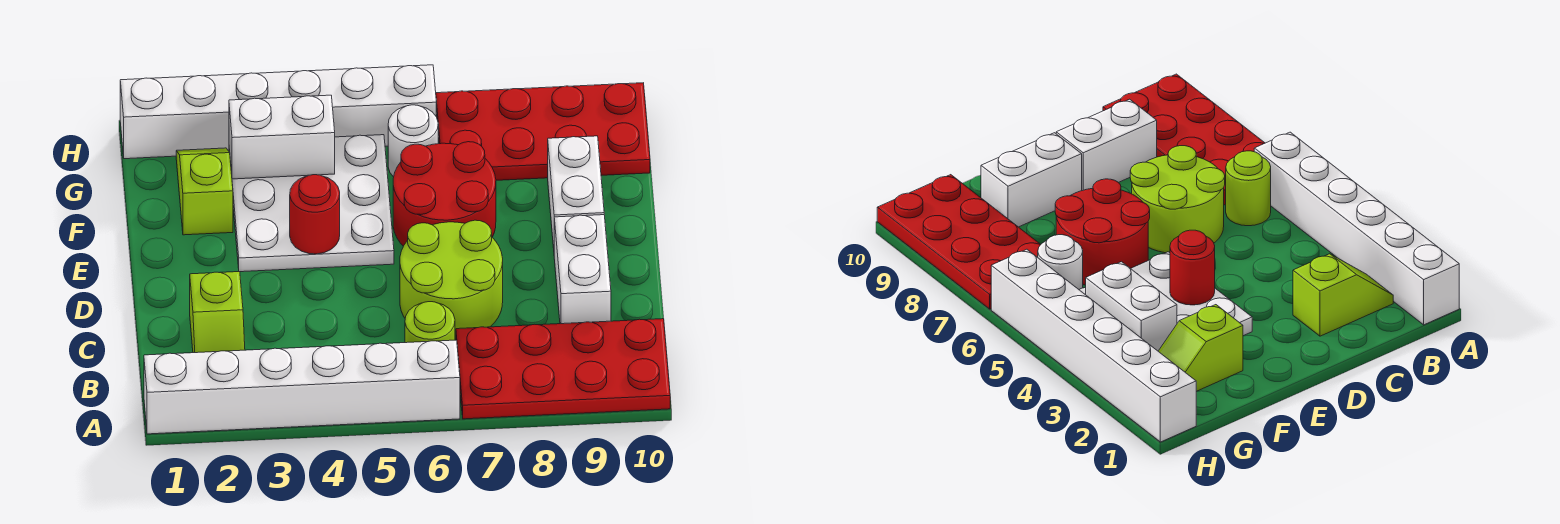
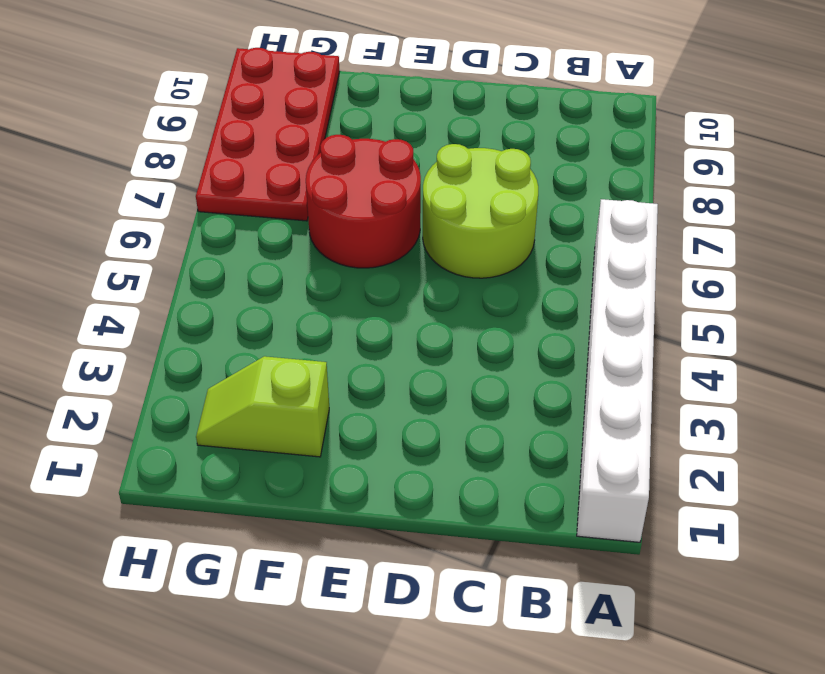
none -> red 2x4 plate [456,319,670,419]
none -> lime 1x2 slope [190,272,245,353]
none -> lime 1x1 round brick [405,302,455,343]

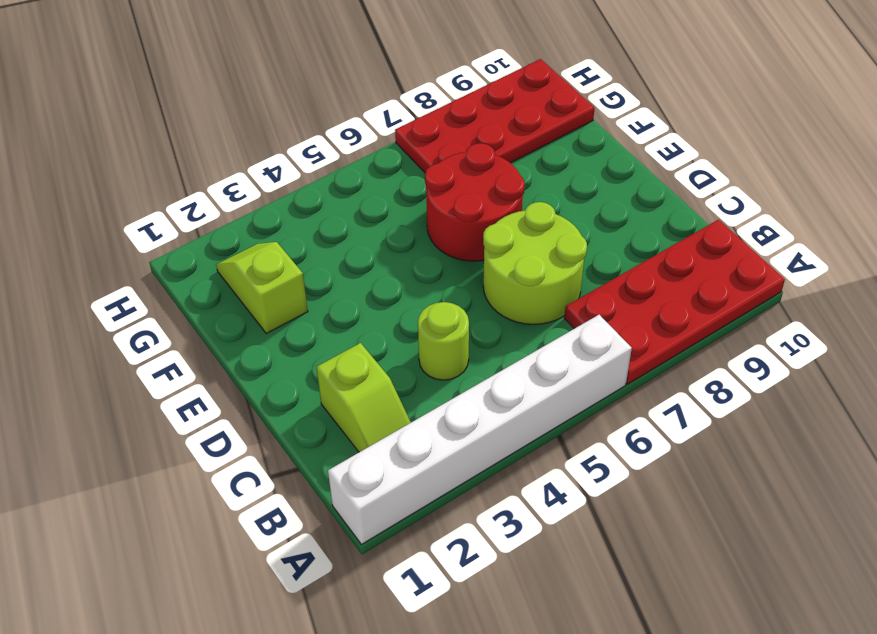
lime 1x1 round brick [418,302,469,380] -> lime 1x1 round brick moved to [405,302,455,343]
none -> white 1x2 brick [554,215,611,324]
none -> white 3x3 plate [229,135,394,272]
none -> white 1x2 brick [548,136,604,248]

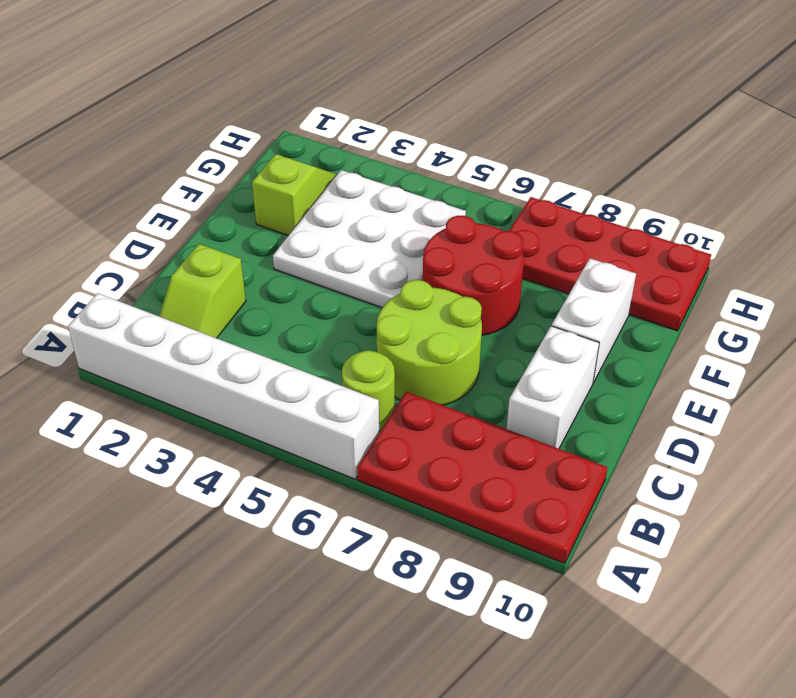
none -> white 1x1 round brick [388,105,438,177]
none -> white 1x6 brick [120,65,436,159]
none -> red 1x1 round brick [290,175,340,254]

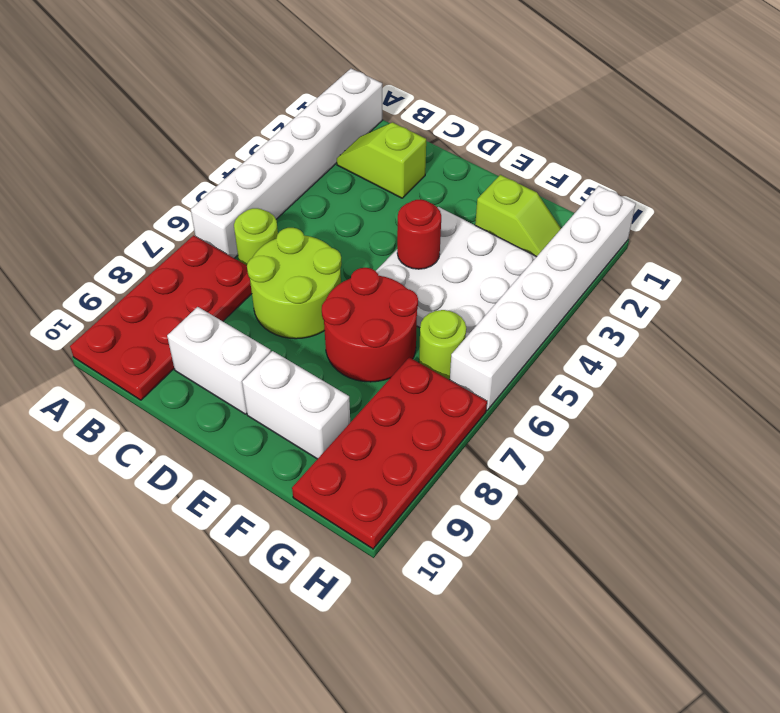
lime 1x1 round brick [419,310,466,380] -> white 1x1 round brick [388,105,438,177]
none -> white 1x2 brick [229,95,335,179]

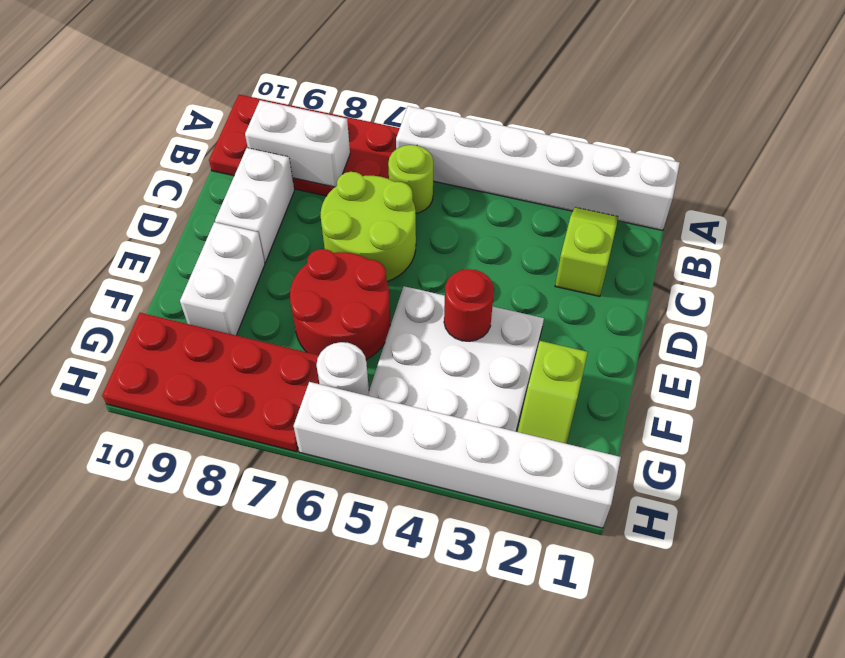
white 1x2 brick [245,100,350,187] -> white 1x2 brick moved to [229,95,335,179]

